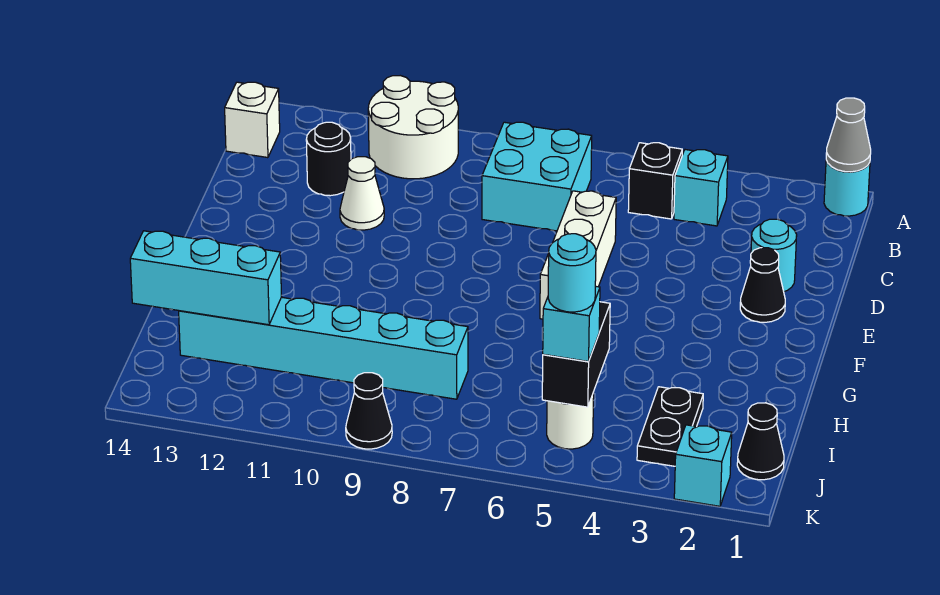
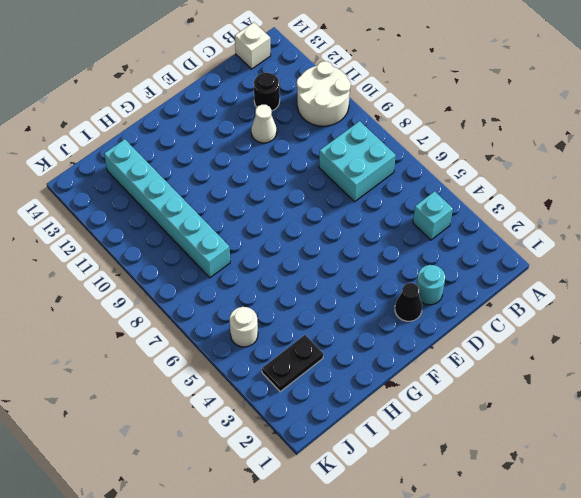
none -> cyan 1x1 round brick [824,160,870,216]
none -> black 1x1 brick [628,143,682,219]
none -> white 1x3 brick [540,191,616,319]

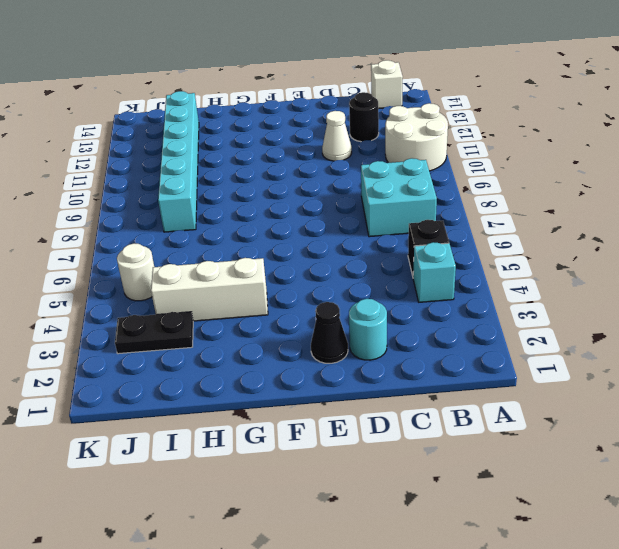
white 1x3 brick [151,258,268,321] -> white 1x3 brick moved to [540,191,616,319]
none -> cyan 1x1 round brick [824,160,870,216]
none -> black 1x1 cone [737,403,784,480]
none -> cyan 1x1 brick [674,425,732,506]

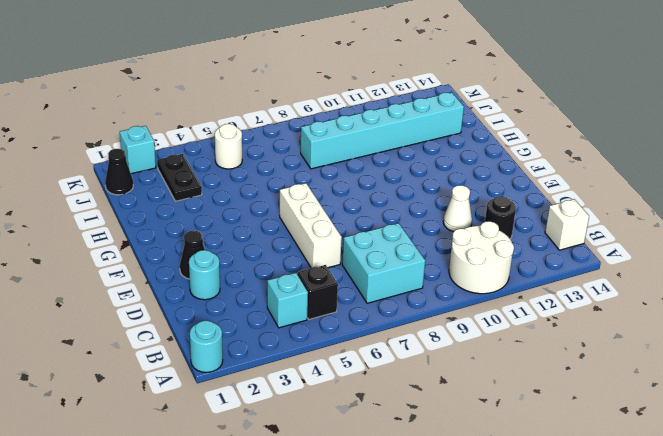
none -> black 1x1 cone [346,373,392,449]
none -> grey 1x1 cone [826,98,871,172]
none -> black 1x2 brick [542,302,610,407]

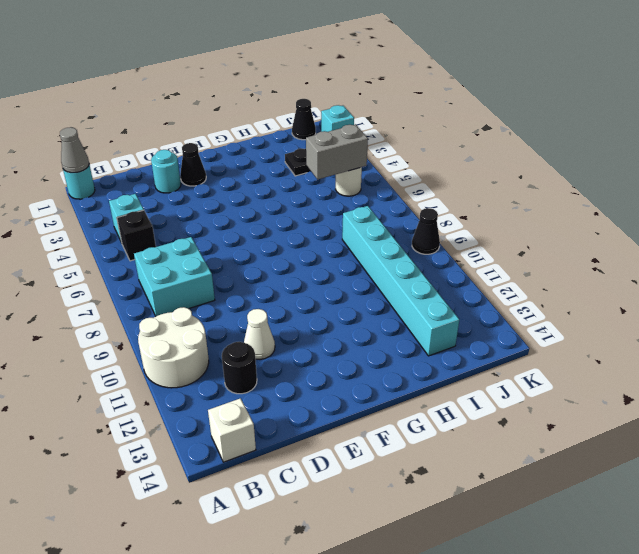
grey 1x2 brick [306,125,368,180] -> black 1x2 brick [542,302,610,407]
none -> white 1x3 brick [540,191,616,319]
none -> cyan 1x3 brick [130,231,281,325]
none -> cyan 1x1 brick [543,286,600,362]

